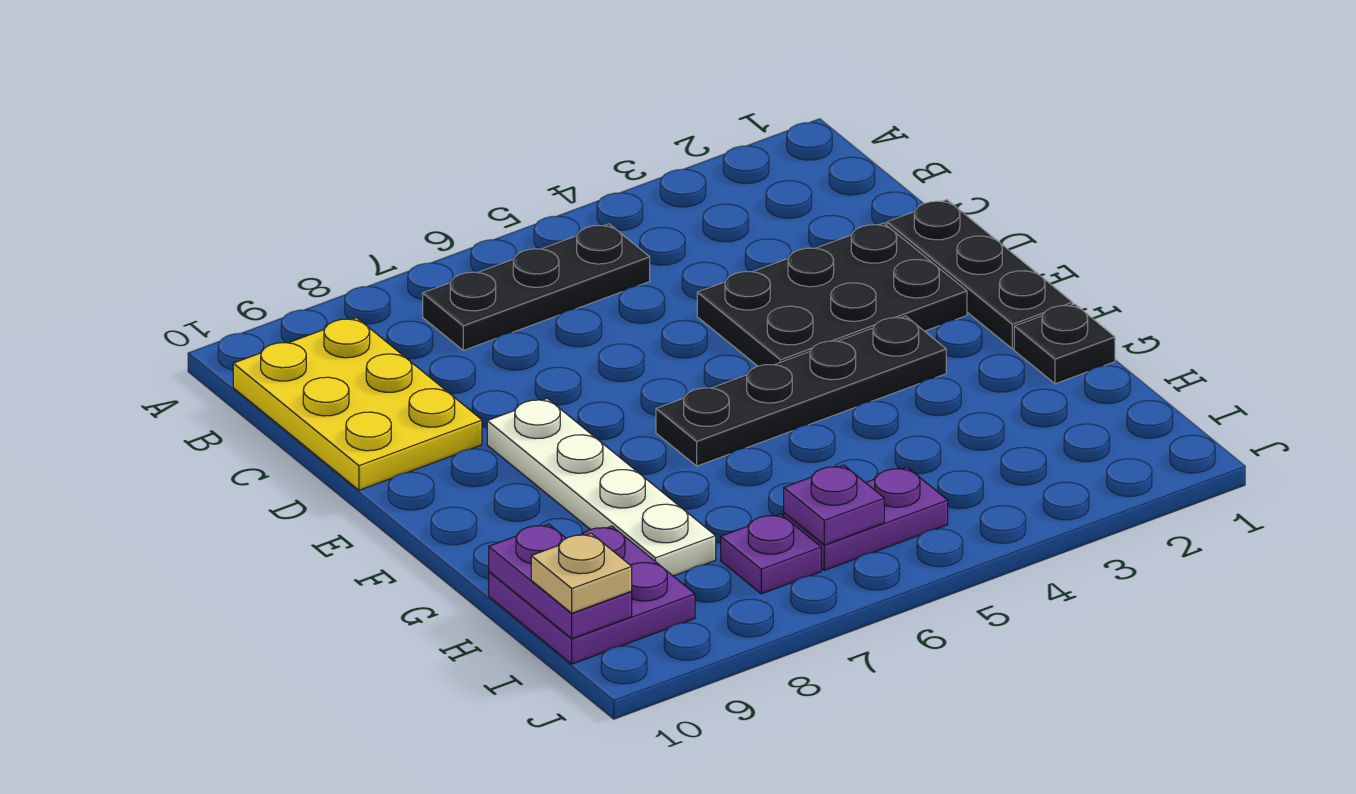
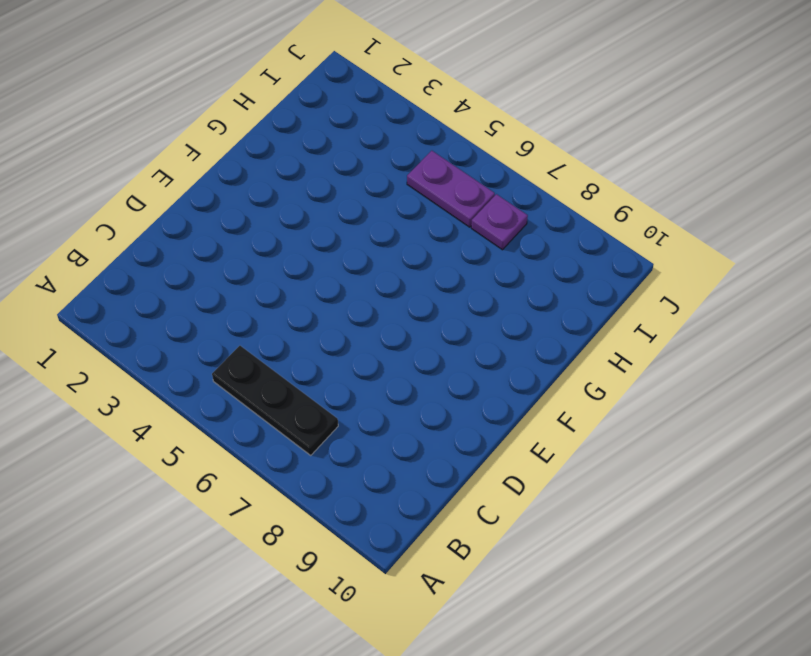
none -> yellow 2x3 plate [233,318,482,490]
none -> black 1x3 plate [887,200,1073,349]
none -> black 2x3 plate [697,223,967,366]

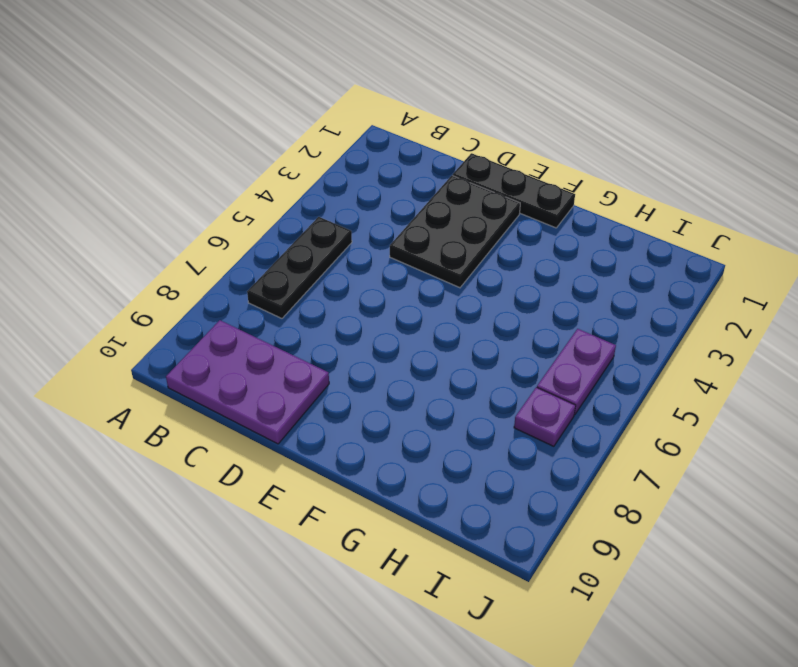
purple 2x3 plate [166,320,329,444] -> yellow 2x3 plate [233,318,482,490]
none -> white 1x4 plate [487,398,716,576]
none -> black 1x4 plate [656,316,946,466]
none -> black 1x1 plate [1014,304,1115,384]

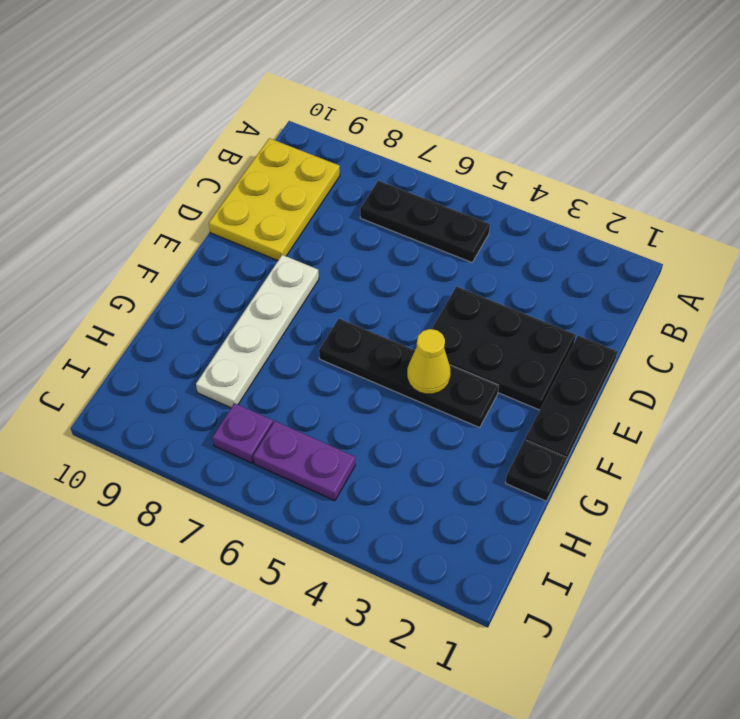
yellow 1x1 cone [407,329,451,394] -> none
none -> purple 2x2 plate [489,526,695,664]
none -> purple 1x2 plate [489,524,632,639]
none -> purple 1x1 plate [784,465,884,545]

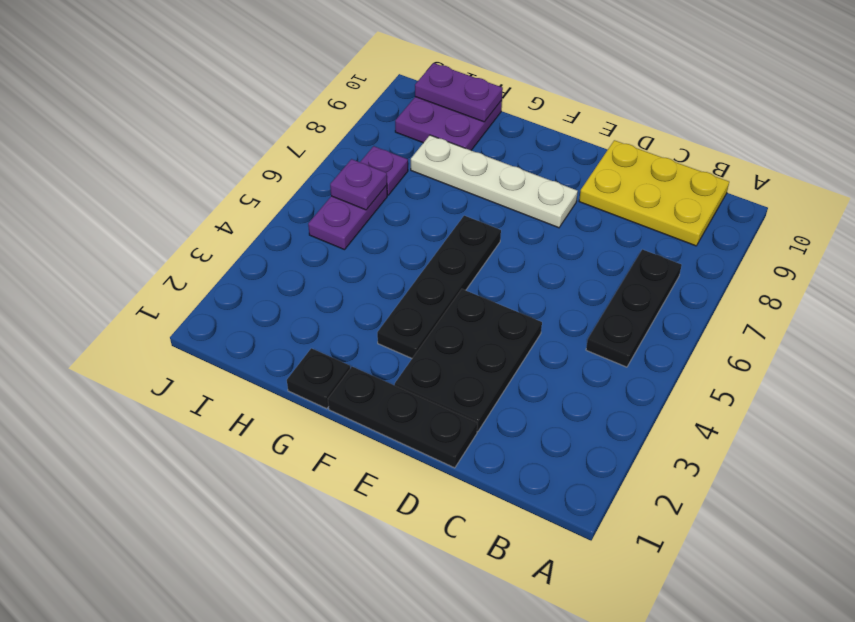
none -> tan 1x1 plate [531,534,632,613]

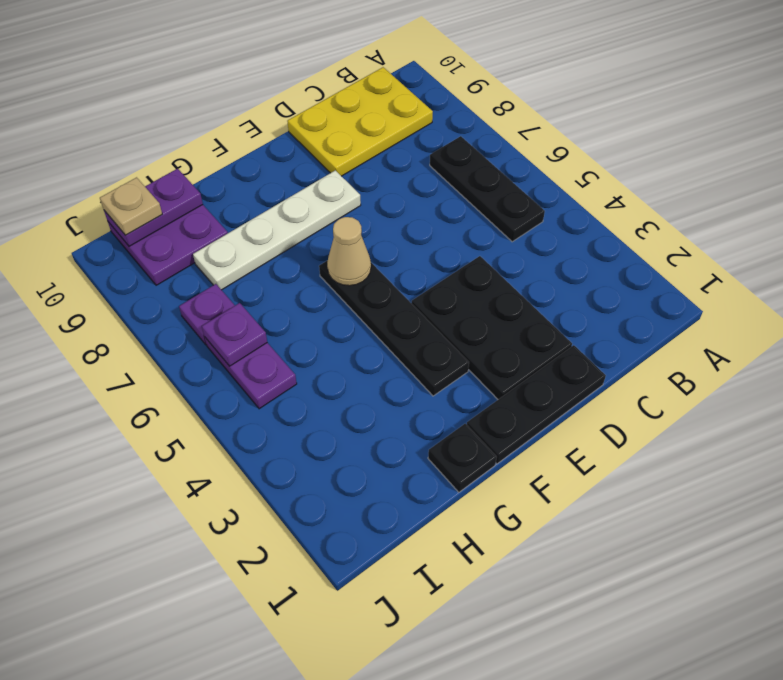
tan 1x1 cone [327,217,371,286] -> none

